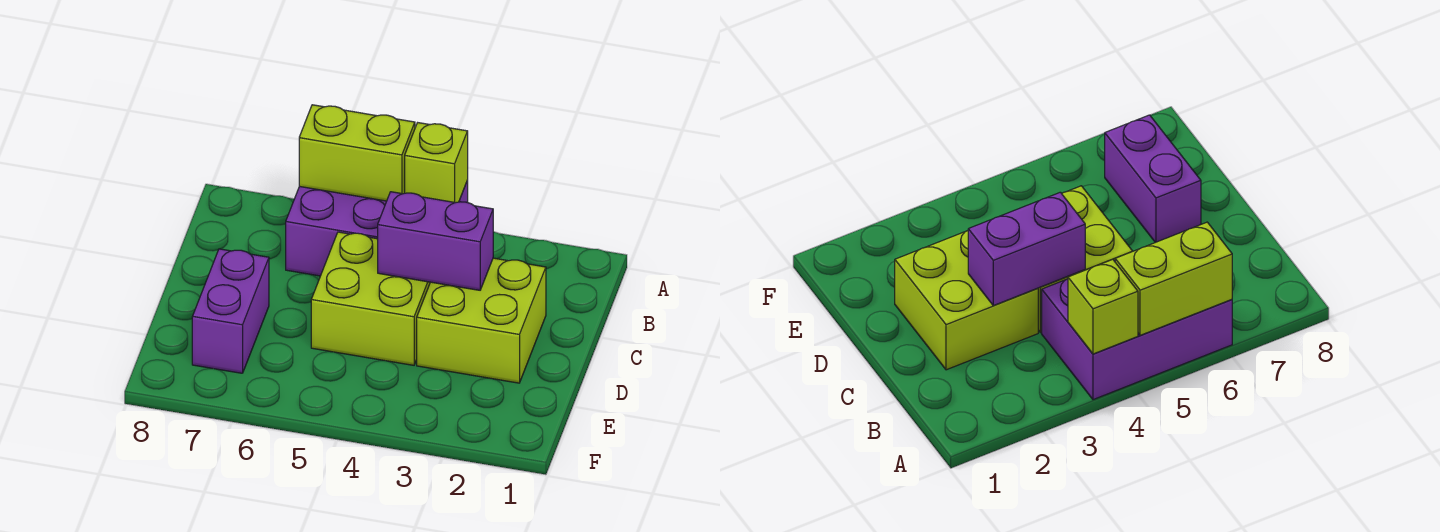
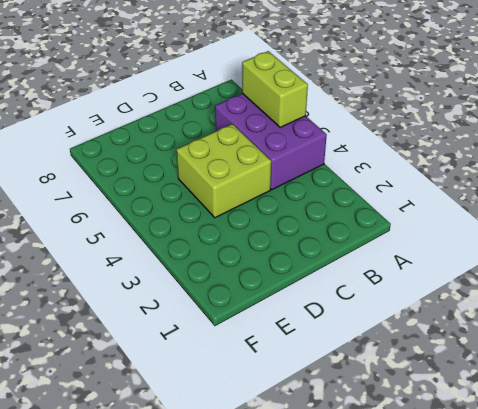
none -> lime 2x2 brick [417,258,546,383]
none -> purple 1x2 brick [192,249,269,373]

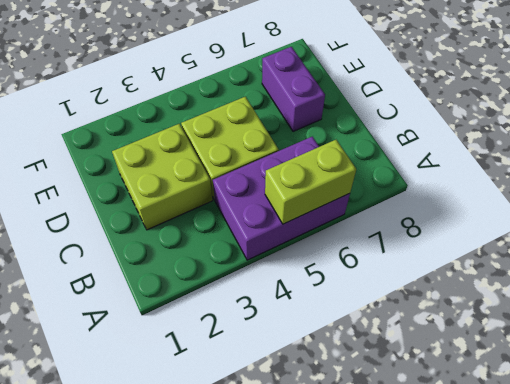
none -> lime 1x1 brick [405,123,468,203]
none -> purple 1x2 brick [378,192,493,290]

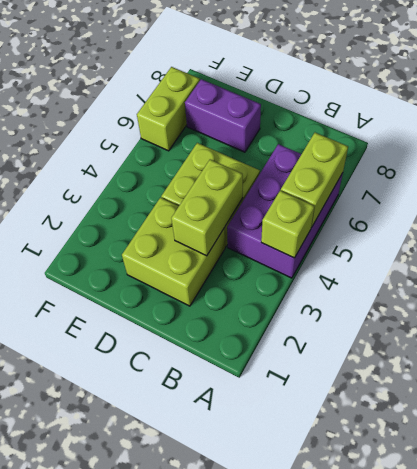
lime 1x2 brick [171,159,243,256] -> purple 1x2 brick [378,192,493,290]
lime 1x2 brick [137,67,200,151] -> none

